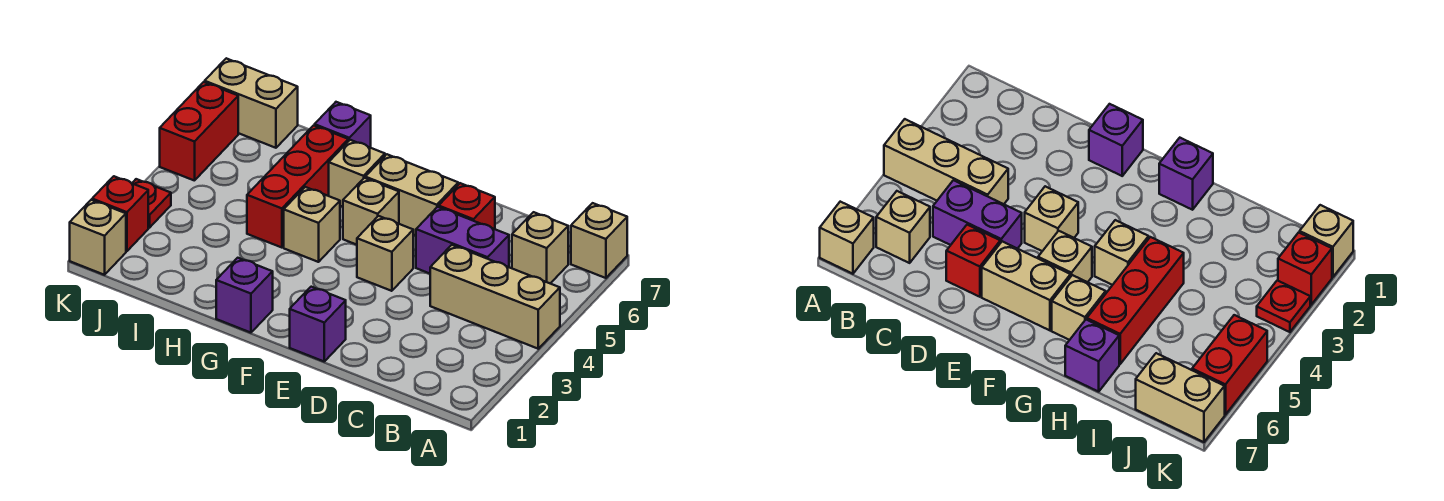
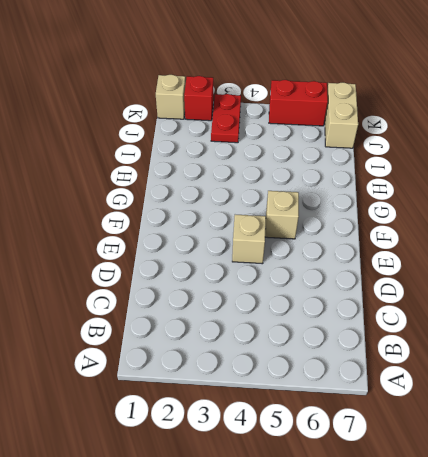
red 1x2 plate [211,94,241,143] -> red 1x1 plate [132,179,171,228]
none -> tan 1x3 brick [430,245,560,349]
none -> tan 1x1 brick [571,203,627,278]
none -> tan 1x1 brick [512,212,568,283]

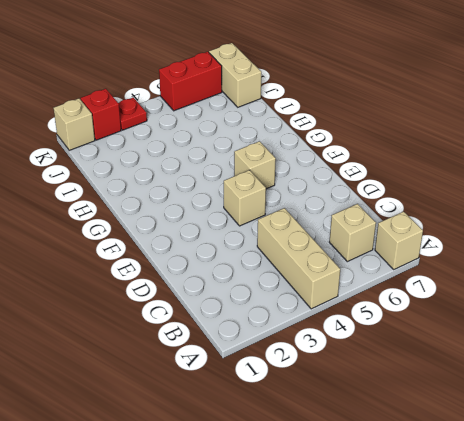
none -> purple 1x2 brick [416,207,509,273]
none -> red 1x1 brick [439,183,495,229]
none -> purple 1x1 brick [290,287,346,361]

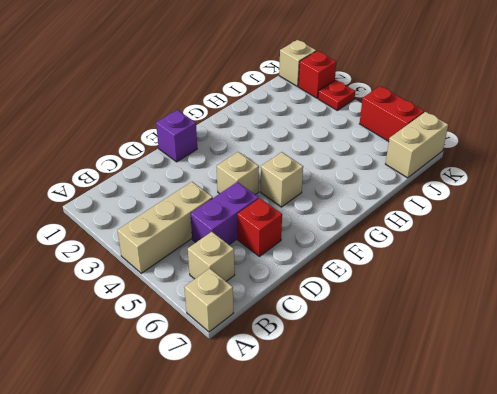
none -> tan 1x2 brick [365,154,458,236]
none -> purple 1x1 brick [216,258,273,333]
none -> tan 1x1 brick [284,187,340,262]

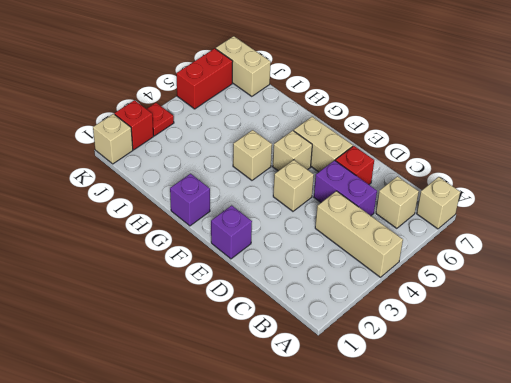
none -> tan 1x1 brick [329,140,385,207]
none -> red 1x3 brick [247,125,348,248]
none -> purple 1x1 brick [315,102,371,148]

